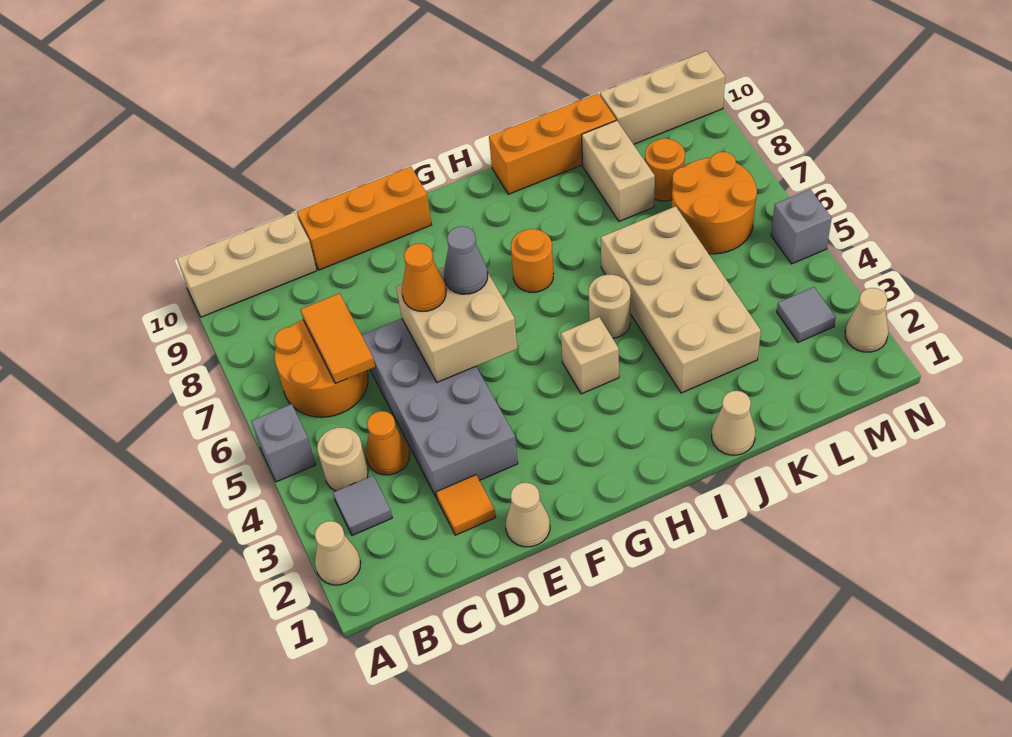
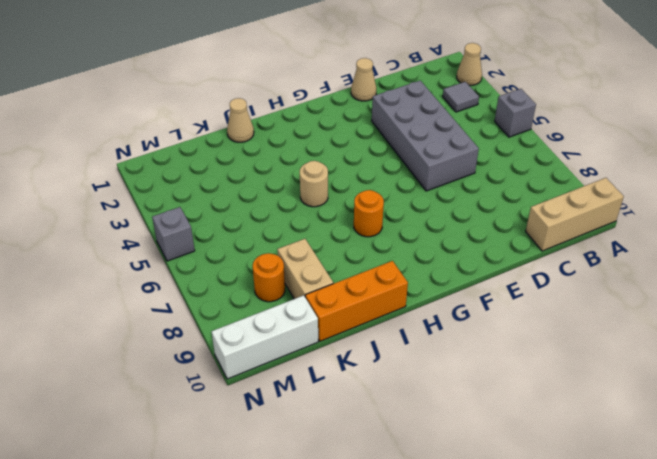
white 1x3 brick [211,295,318,379] -> tan 1x3 brick [600,51,725,144]
none -> tan 1x1 round brick [317,428,368,491]
none -> orange 2x2 round brick [274,320,368,417]
none -> orange 1x1 cone [366,411,410,475]

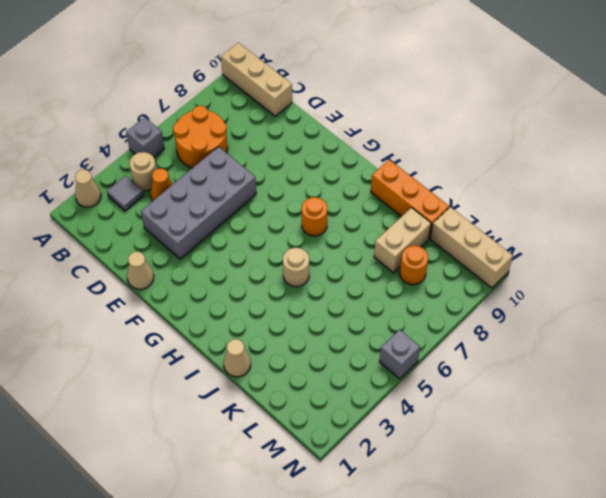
none -> orange 1x1 tile [436,475,496,535]
none -> orange 1x3 brick [297,167,432,270]
none -> tan 1x1 brick [561,317,619,394]

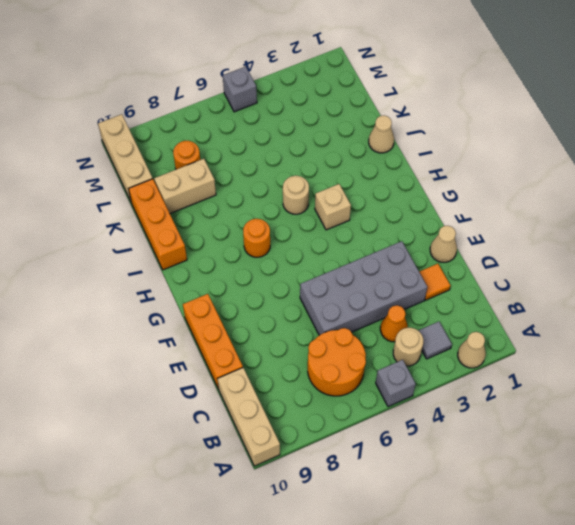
none -> tan 2x4 brick [601,206,761,393]
none -> orange 2x2 round brick [672,152,757,254]
none -> grey 1x1 tile [777,287,836,342]

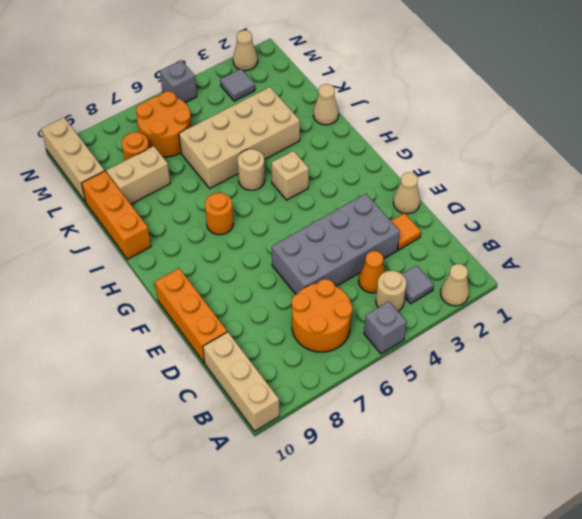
none -> orange 1x2 tile [301,293,375,384]
none -> tan 2x2 brick [396,267,517,382]
none -> orange 1x1 cone [402,243,446,311]

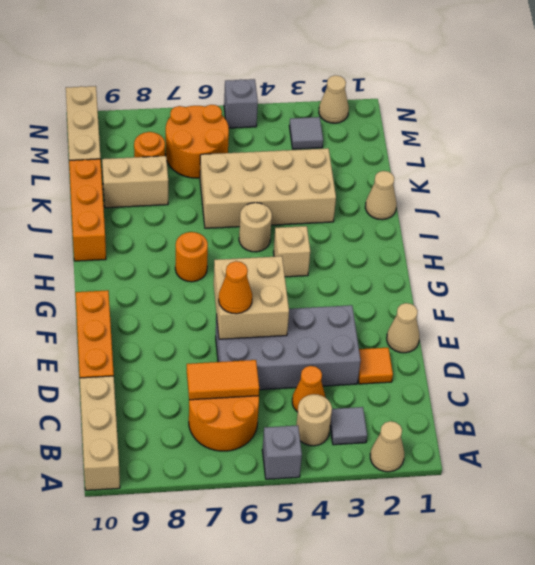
none -> grey 1x1 cone [444,226,488,294]

